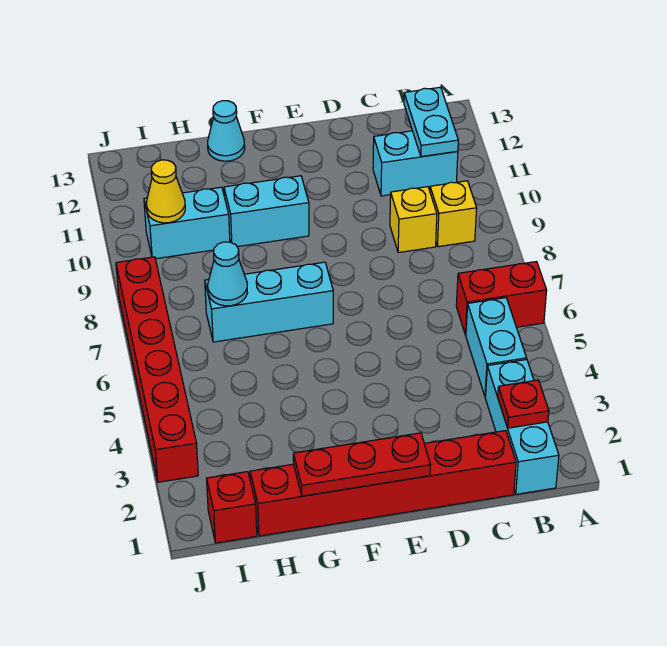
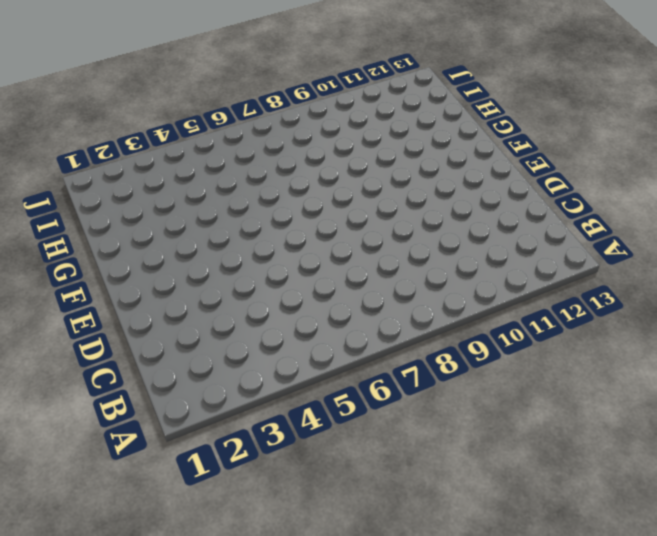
none -> red 1x2 brick [456,262,547,335]
none -> cyan 1x3 brick [485,359,559,494]
none -> cyan 1x2 brick [466,298,526,397]

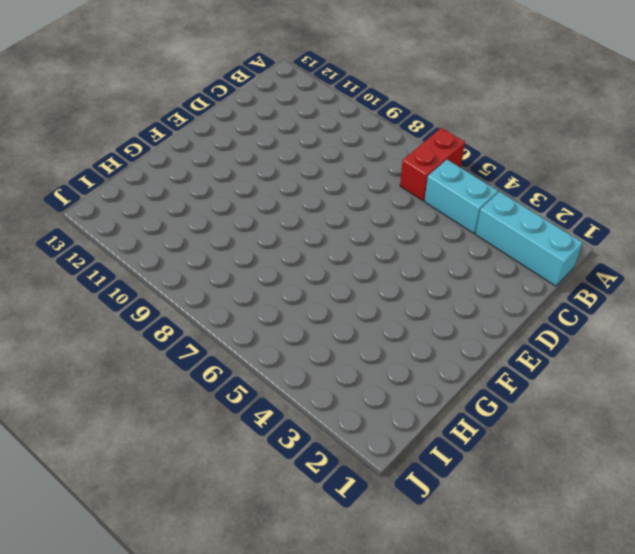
none -> yellow 1x1 brick [430,181,477,247]
none -> cyan 1x2 brick [373,131,458,196]
none -> red 1x6 brick [250,431,516,536]

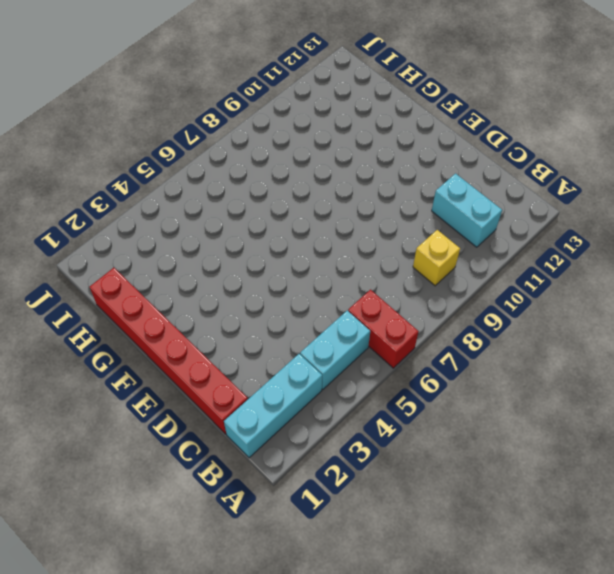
none -> yellow 1x1 brick [390,187,437,253]
none -> cyan 1x3 brick [205,262,333,342]
none -> cyan 1x2 brick [224,176,309,247]

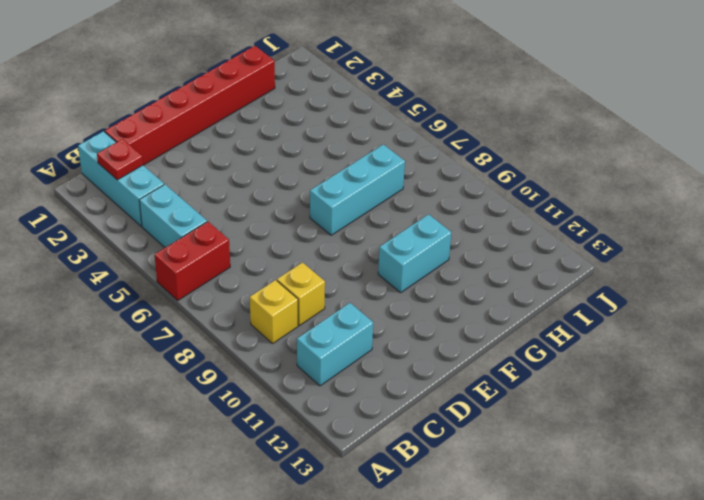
none -> cyan 1x1 cone [208,101,245,161]
none -> cyan 1x2 brick [144,187,230,259]
none -> red 1x1 brick [207,472,257,543]

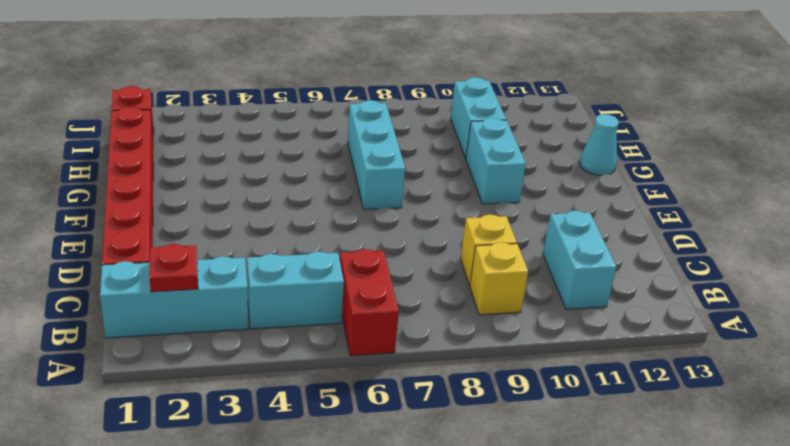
none -> red 1x6 brick [116,257,198,482]
none -> cyan 1x2 plate [404,87,458,157]
none -> red 1x3 plate [293,433,430,496]

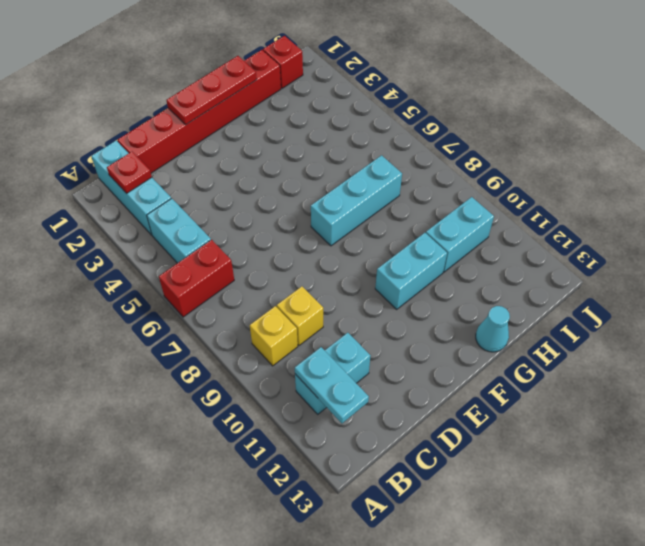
none -> red 1x6 brick [116,257,198,482]
none -> cyan 1x1 cone [208,242,248,306]
none -> yellow 1x1 cone [146,160,185,223]

